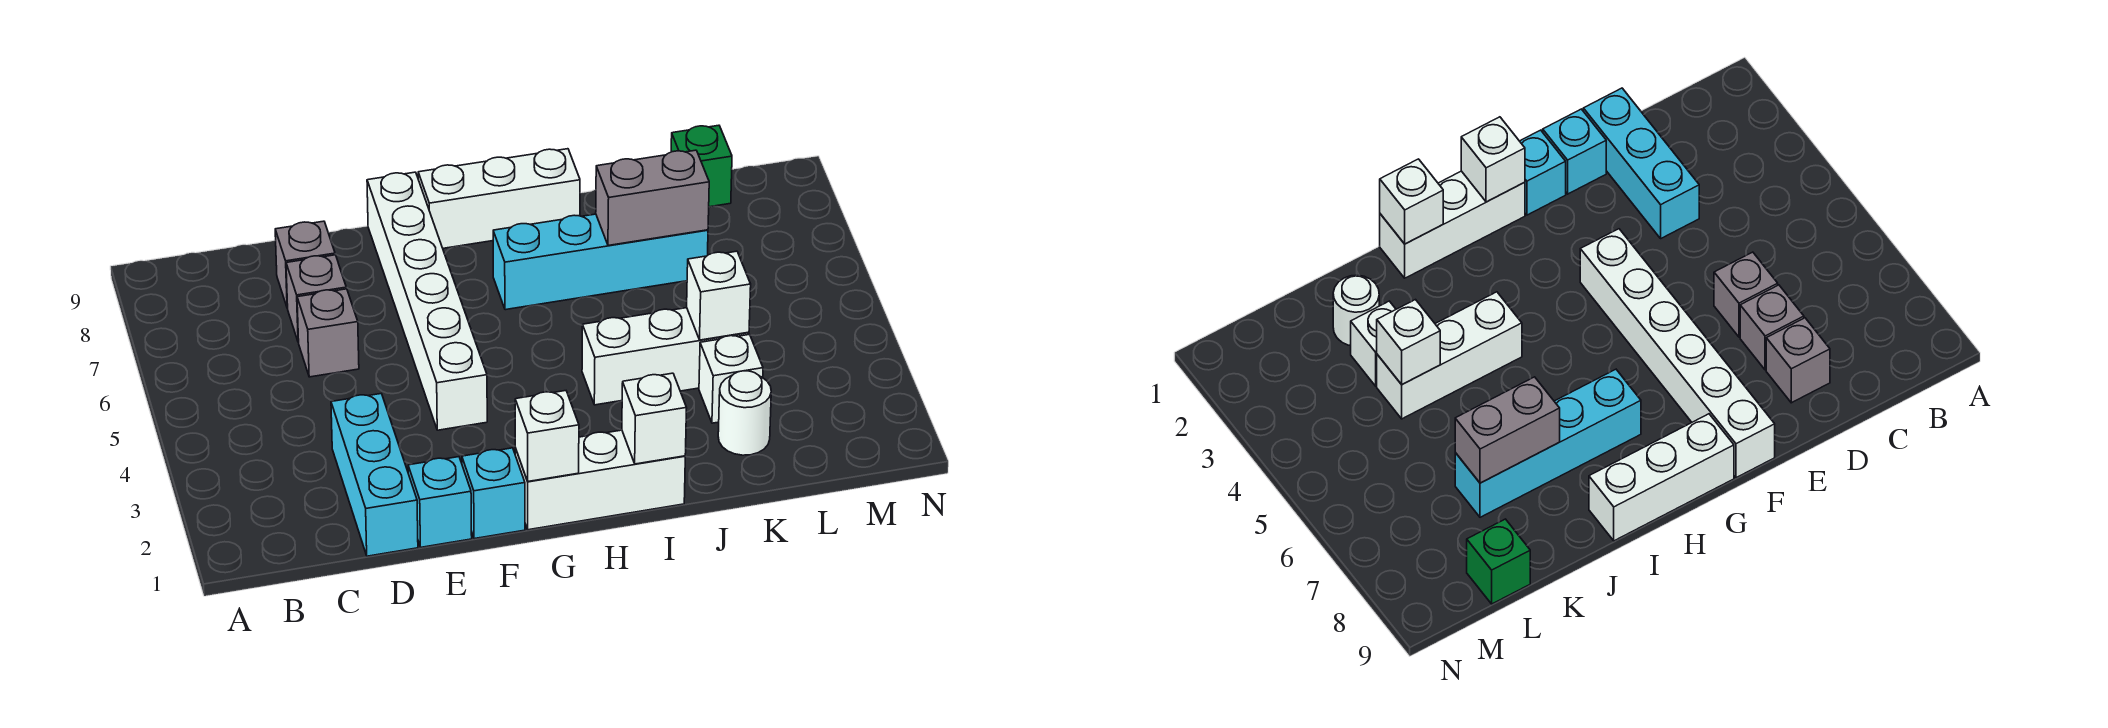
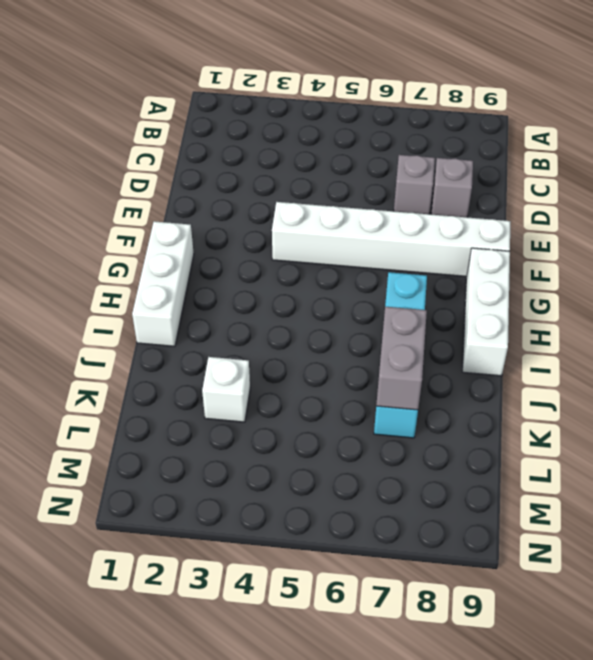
none -> cyan 1x3 brick [331,394,418,556]
none -> grey 1x1 brick [297,289,359,377]
none -> cyan 1x1 brick [408,457,472,547]

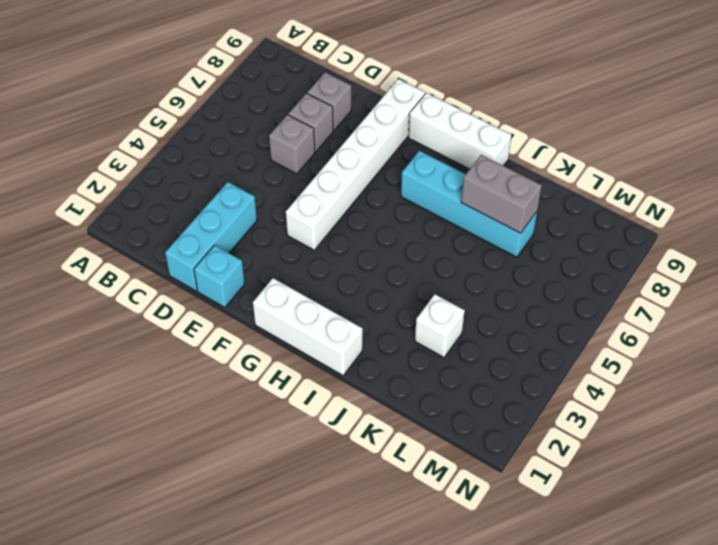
none -> cyan 1x1 brick [462,448,525,539]
none -> white 1x3 brick [582,308,749,405]
none -> white 1x1 round brick [718,371,771,455]

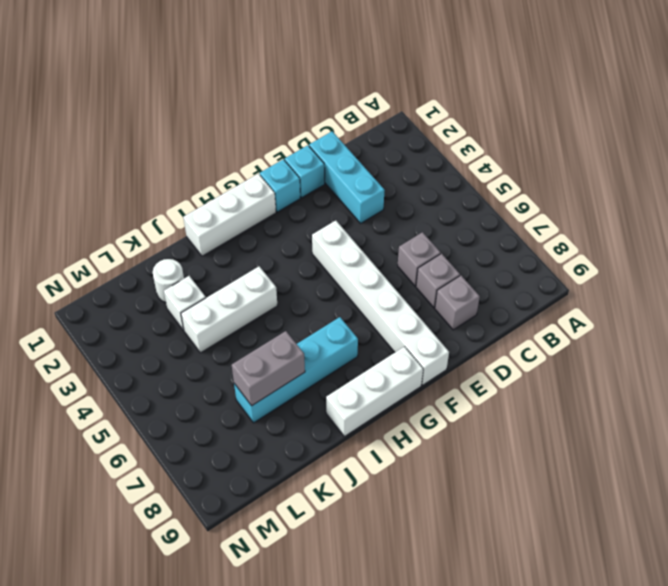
none -> green 1x1 brick [671,125,732,207]
none -> white 1x1 brick [515,391,579,481]
none -> white 1x1 brick [622,373,687,464]

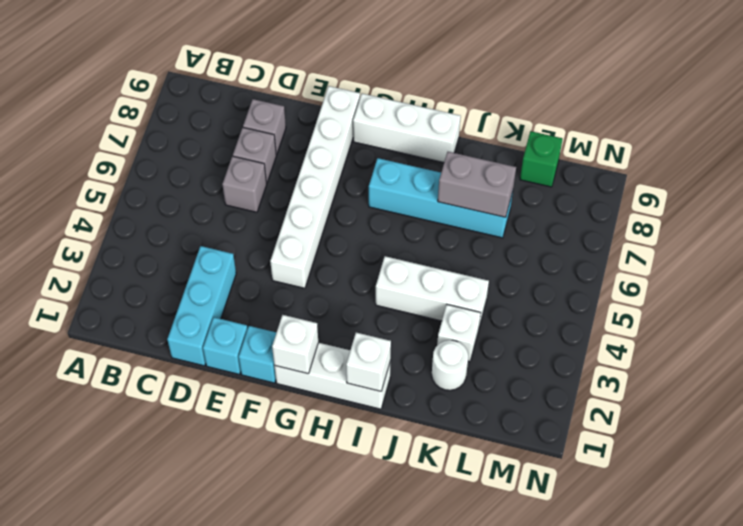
none -> white 1x1 brick [687,251,751,340]

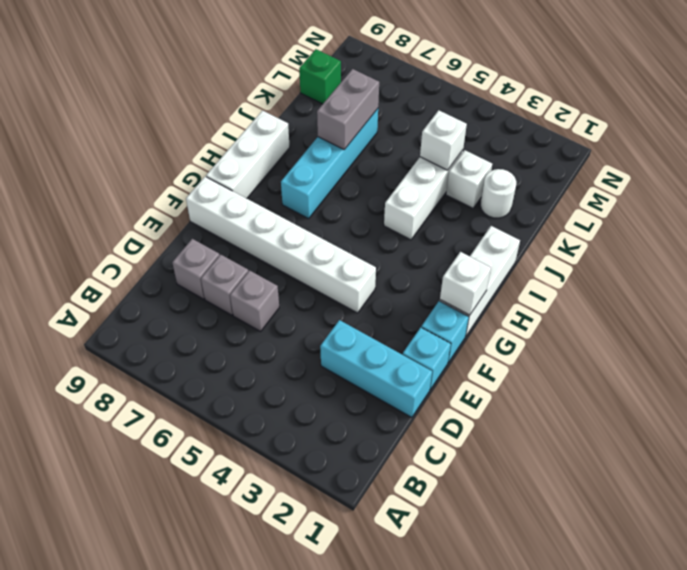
none -> white 1x1 brick [622,373,687,464]

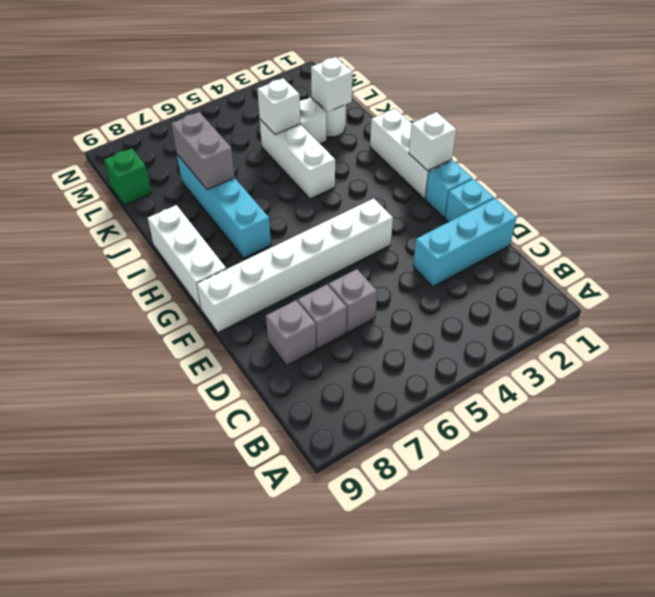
white 1x1 brick [311,57,352,112] -> white 1x1 brick moved to [622,373,687,464]

